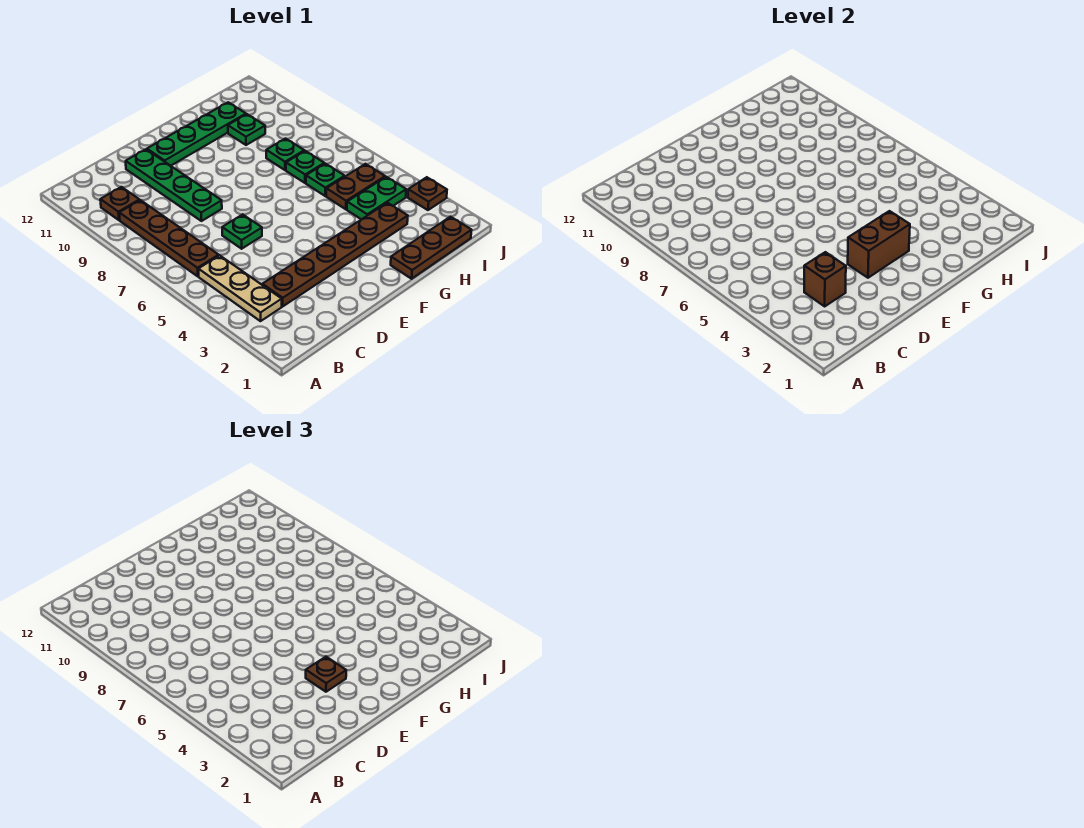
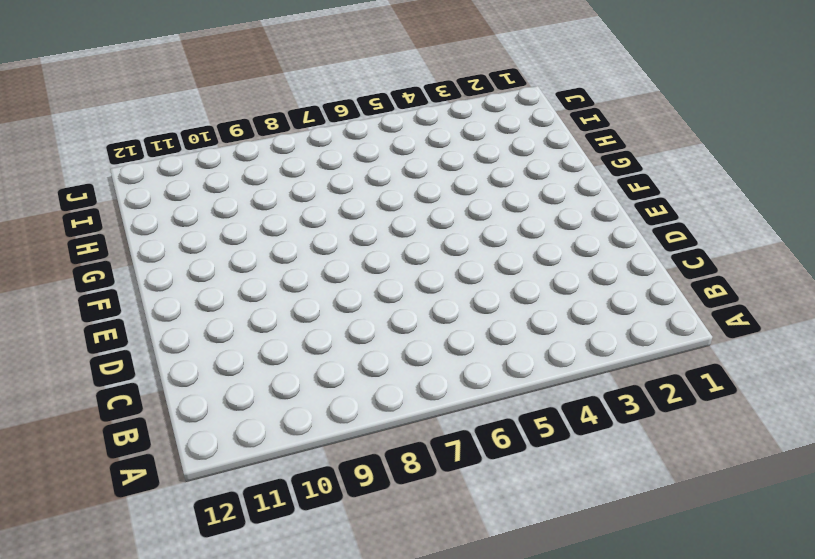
none -> tan 1x3 plate [198,255,282,321]
none -> brown 1x4 plate [119,200,219,276]
none -> brown 1x1 plate [100,187,140,220]

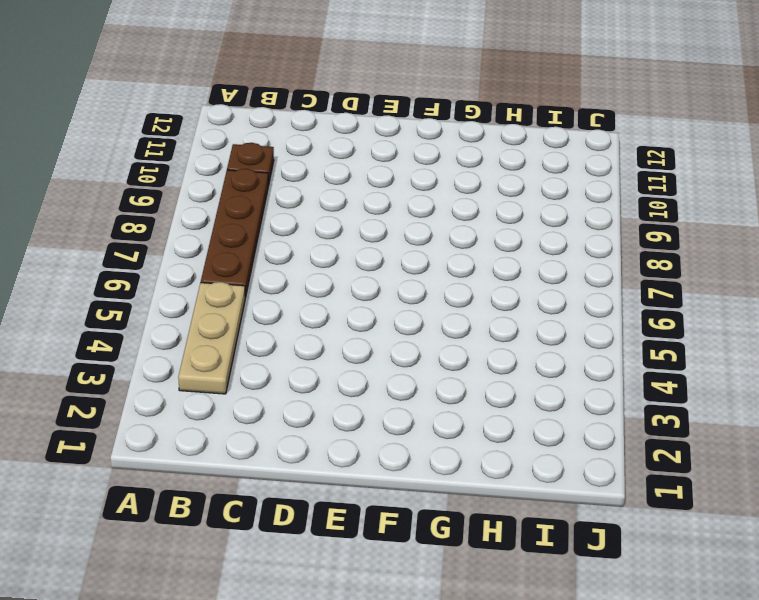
none -> brown 1x6 plate [262,203,408,306]
none -> green 1x1 plate [222,214,262,249]
none -> green 1x4 plate [126,149,222,221]

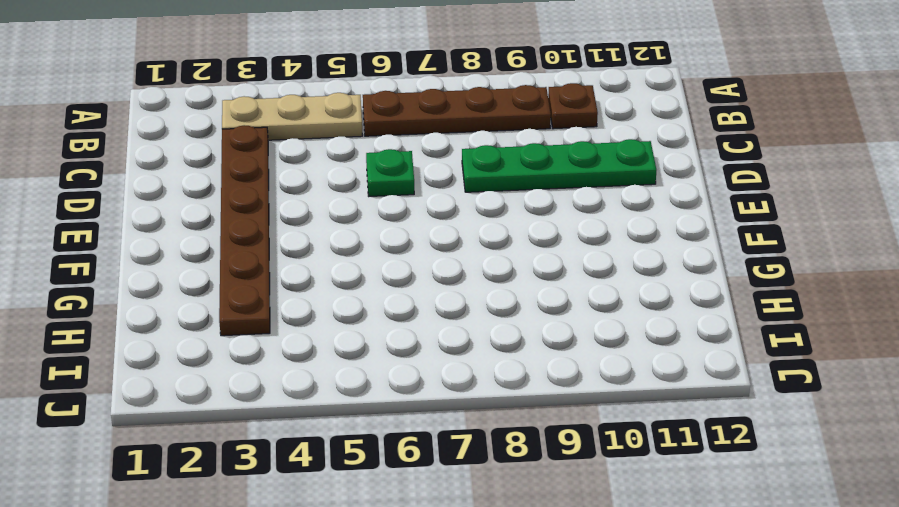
none -> green 1x4 plate [147,102,246,166]
none -> brown 1x3 plate [391,217,472,279]
none -> green 1x2 plate [347,177,406,219]

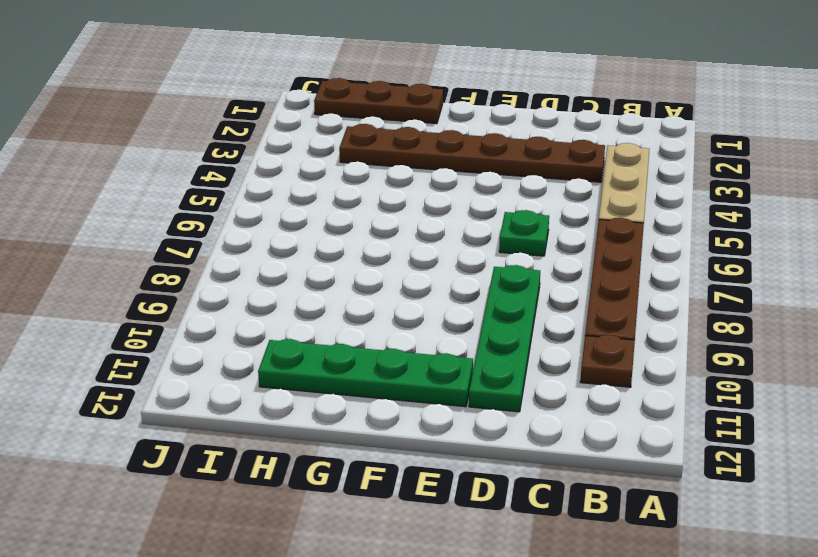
none -> green 1x2 plate [347,177,406,219]
none -> brown 1x2 plate [326,164,385,209]
none -> green 1x1 plate [306,164,345,196]

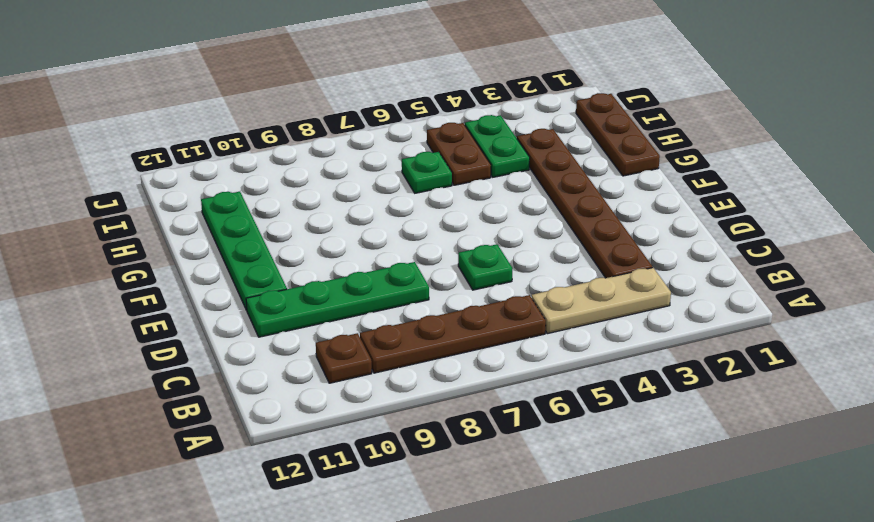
none -> green 1x1 plate [286,151,324,183]
none -> green 1x1 plate [266,139,304,170]
none -> green 1x1 plate [228,114,265,145]

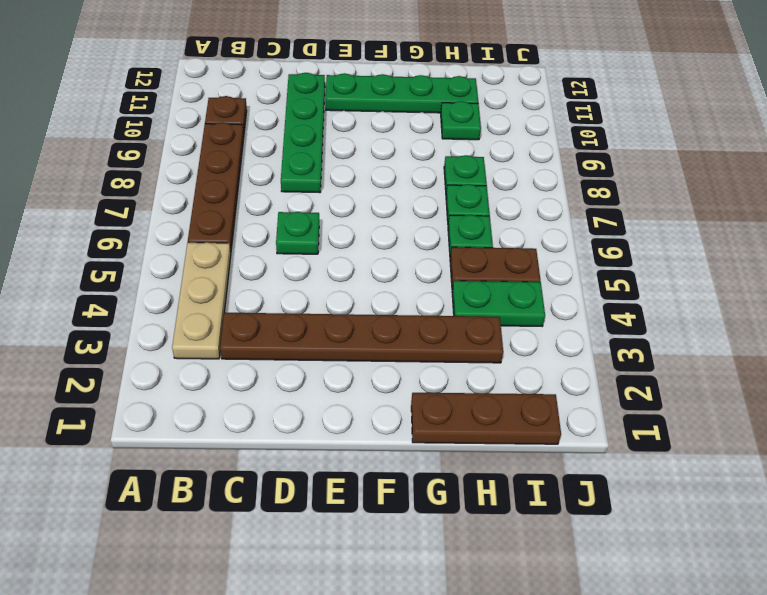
none -> brown 1x1 plate [408,177,447,210]
none -> brown 1x1 brick [804,252,846,306]
none -> brown 1x2 brick [848,211,910,278]

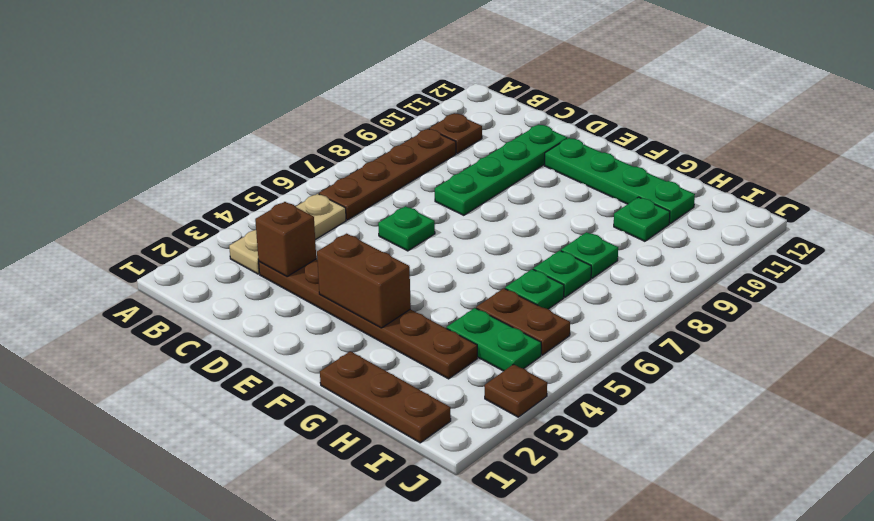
none -> brown 1x1 plate [306,657,346,692]

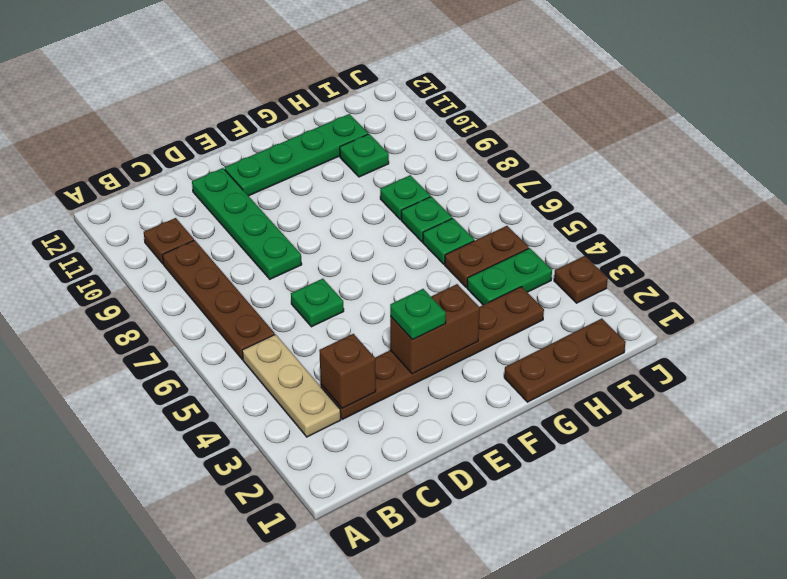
green 1x1 plate [390,289,446,340] -> brown 1x1 plate [306,657,346,692]

